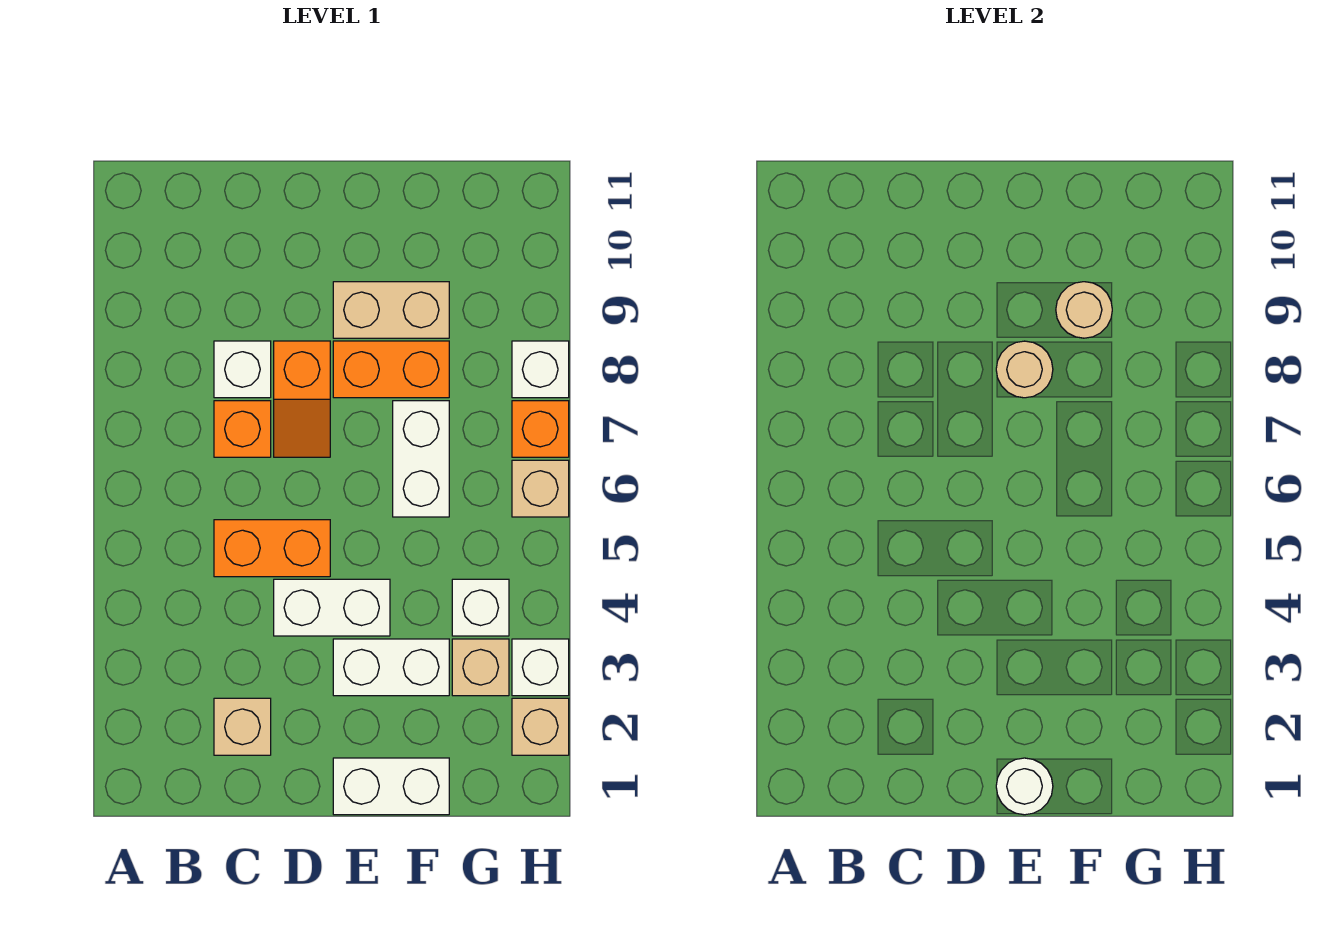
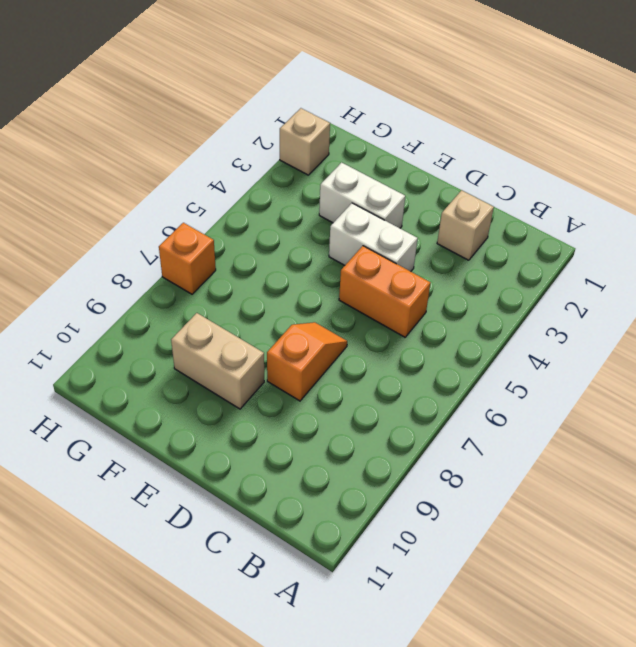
none -> orange 1x1 brick [214,401,271,457]
none -> white 1x1 brick [214,341,271,398]
none -> white 1x2 brick [333,758,449,815]

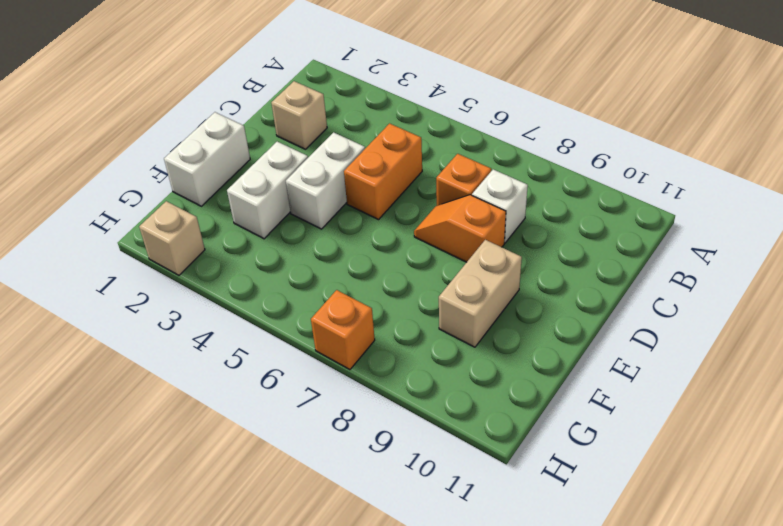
none -> orange 1x2 brick [333,341,449,398]
none -> white 1x2 brick [393,401,449,517]
none -> tan 1x1 brick [452,639,509,696]

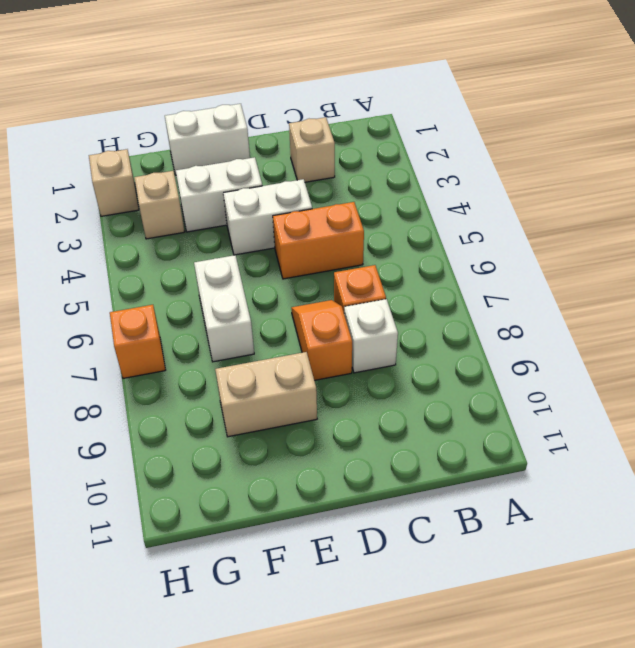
none -> orange 1x2 brick [333,341,449,398]
none -> white 1x1 brick [452,579,509,636]
none -> white 1x1 brick [512,639,569,696]

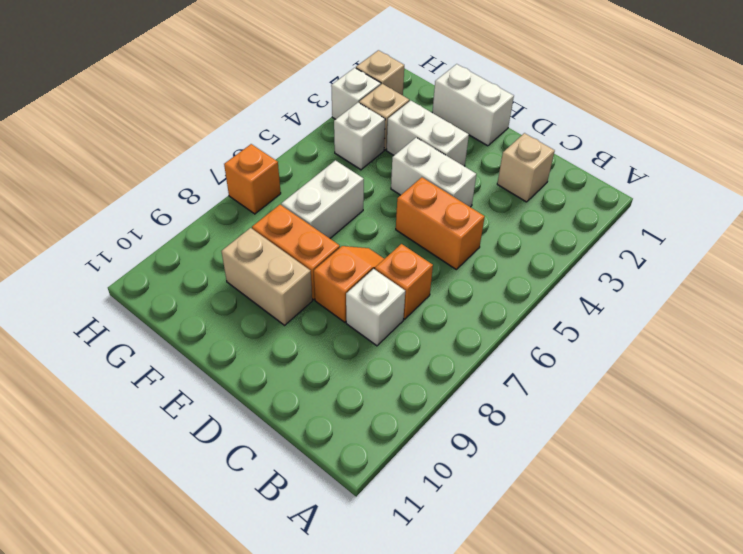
none -> tan 1x1 brick [512,460,569,517]
none -> white 1x1 brick [512,341,569,398]
none -> white 1x1 round brick [996,758,1053,815]

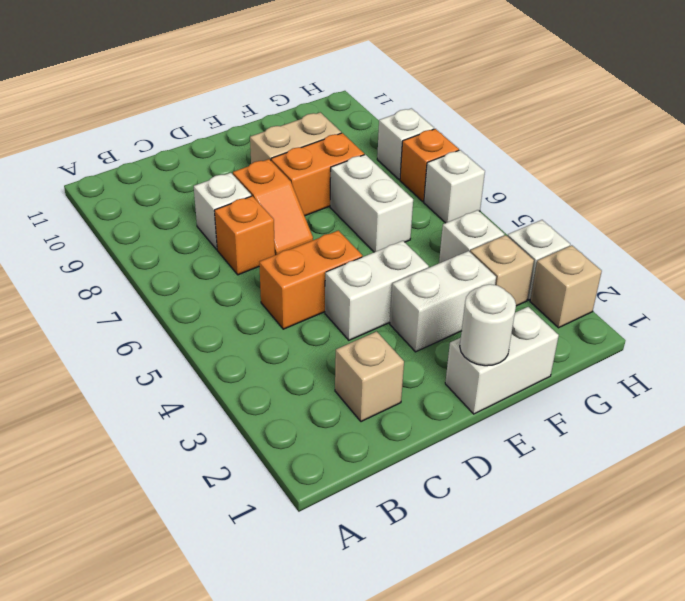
white 1x1 brick [424,150,485,223] -> tan 1x1 brick [512,460,569,517]
none -> tan 1x1 round brick [996,341,1053,398]
none -> tan 1x1 round brick [1056,282,1112,338]

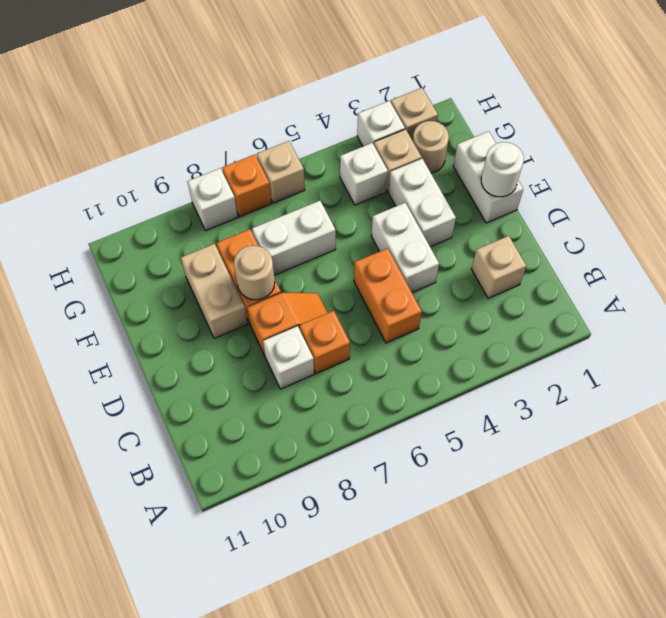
tan 1x1 round brick [413,121,449,173] -> tan 1x1 round brick moved to [1056,282,1112,338]

